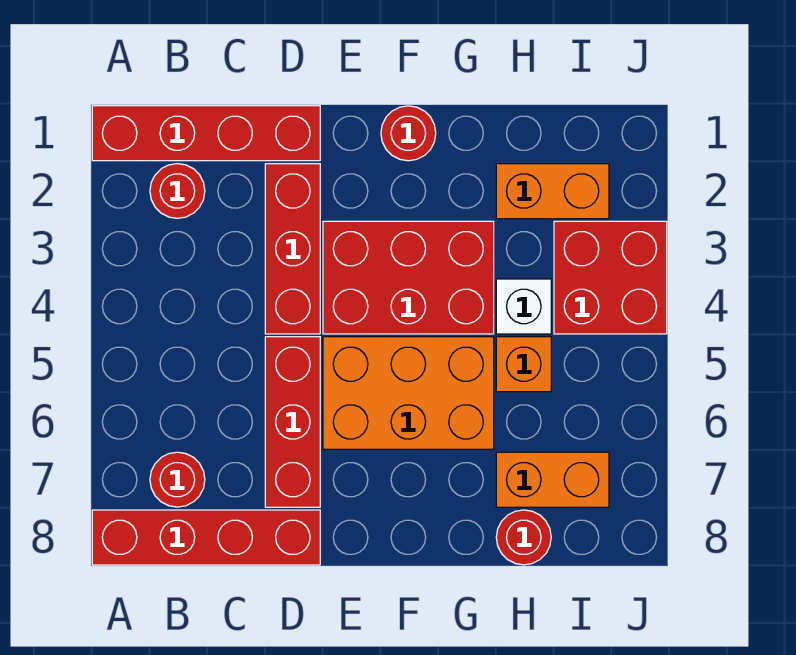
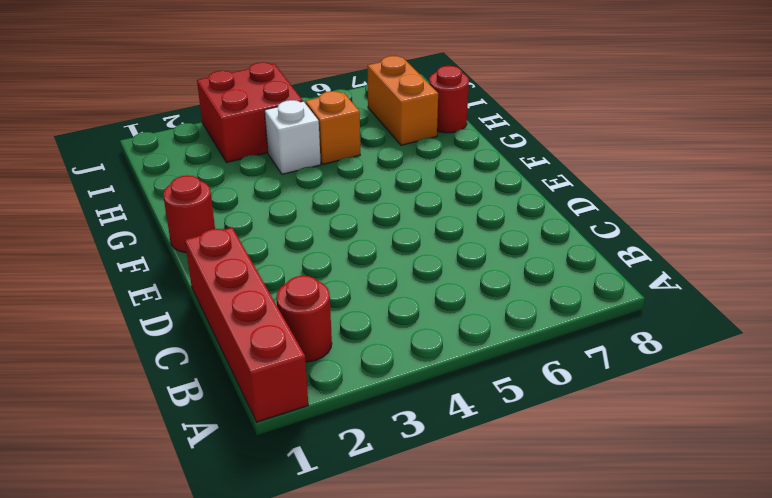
none -> red 1x4 brick [92,510,320,565]
none -> red 1x1 round brick [150,452,205,507]
none -> red 1x3 brick [265,164,320,334]

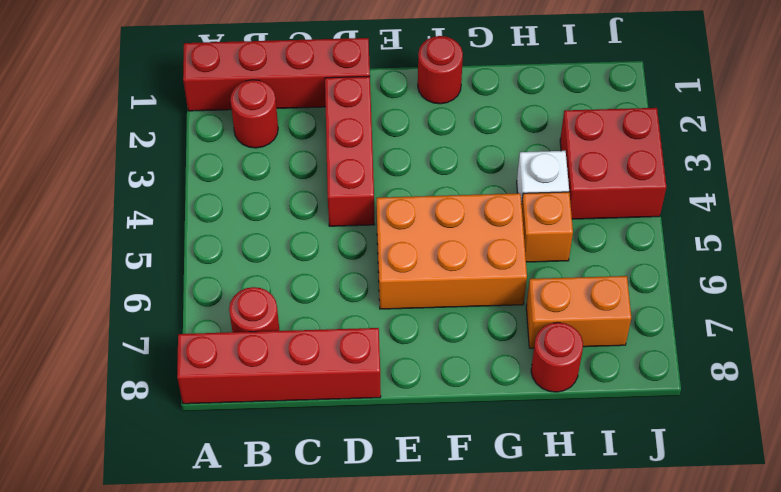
none -> red 1x3 brick [265,337,320,507]
none -> red 2x3 brick [323,221,494,334]
none -> orange 1x2 brick [496,164,609,219]

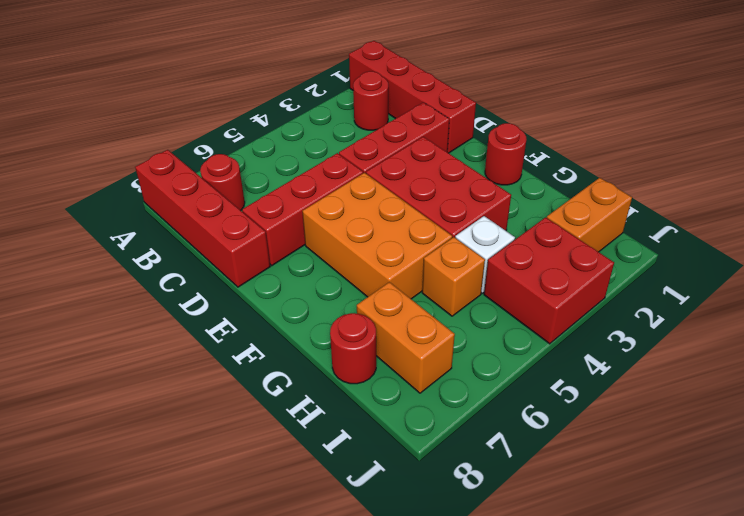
orange 1x2 brick [547,178,632,252] -> orange 1x2 brick turned to [496,164,609,219]

